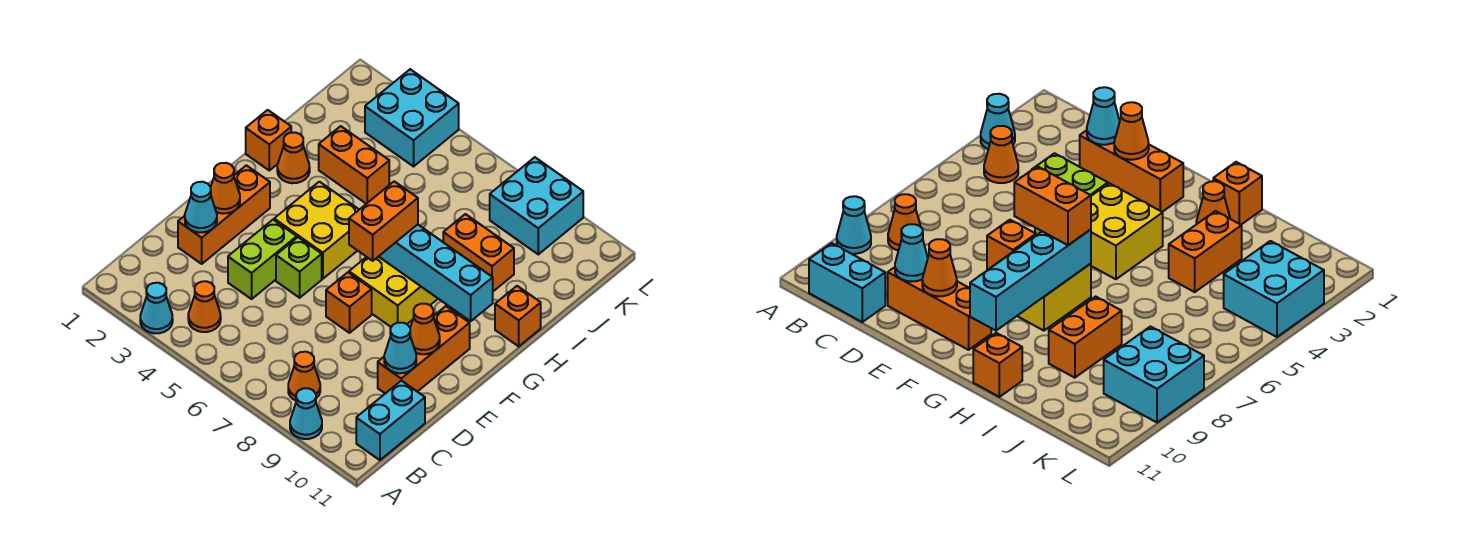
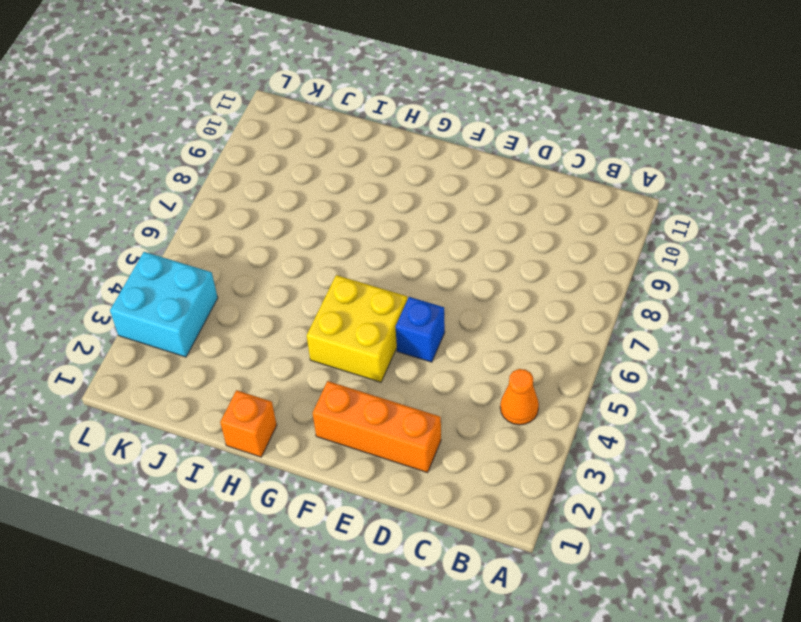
blue 1x1 brick [396,297,445,362] -> lime 1x1 brick [276,237,322,298]
none -> cyan 1x1 cone [140,283,173,333]
none -> cyan 1x1 cone [290,388,322,439]
none -> orange 1x1 cone [288,352,320,400]

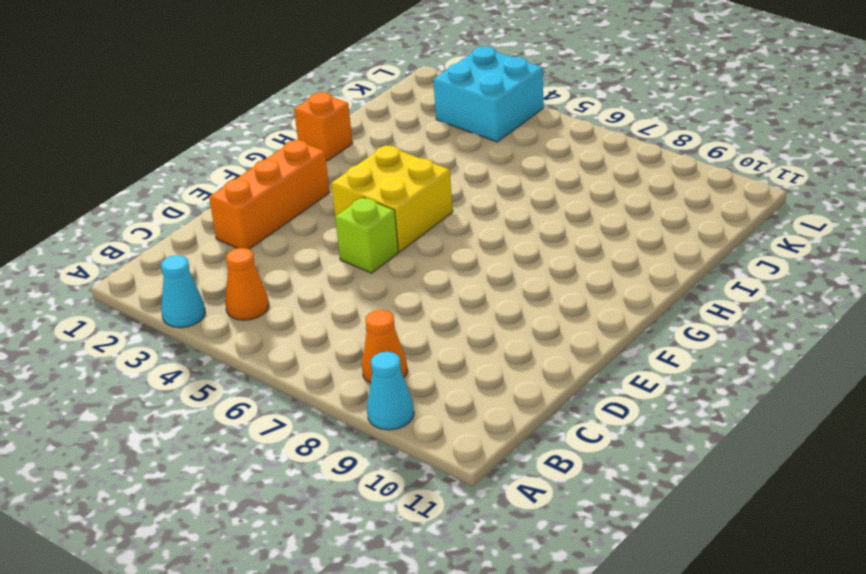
none -> cyan 1x2 brick [356,381,425,460]
none -> lime 1x2 brick [228,220,297,299]
none -> orange 1x3 brick [378,306,470,393]

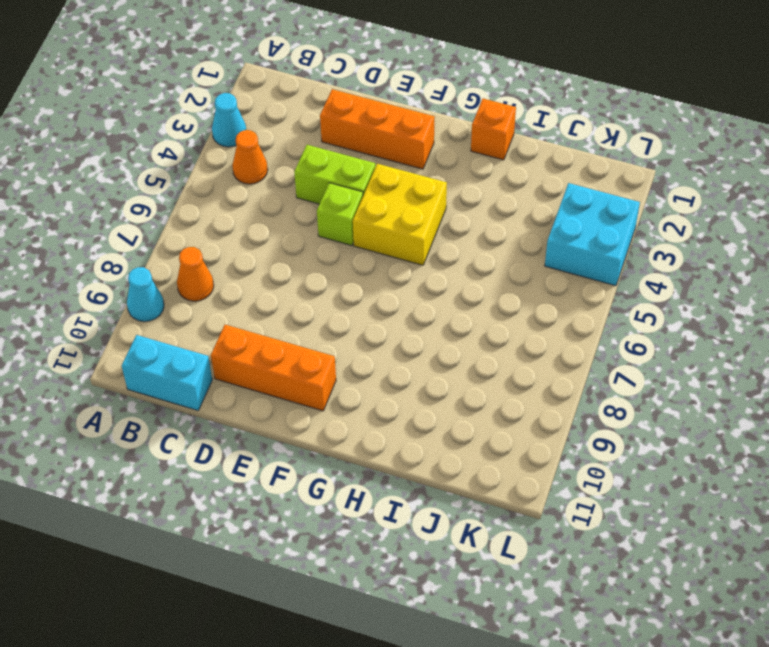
none -> orange 1x1 brick [326,272,372,333]
none -> yellow 2x2 brick [349,257,438,327]
none -> orange 1x1 cone [277,132,310,183]

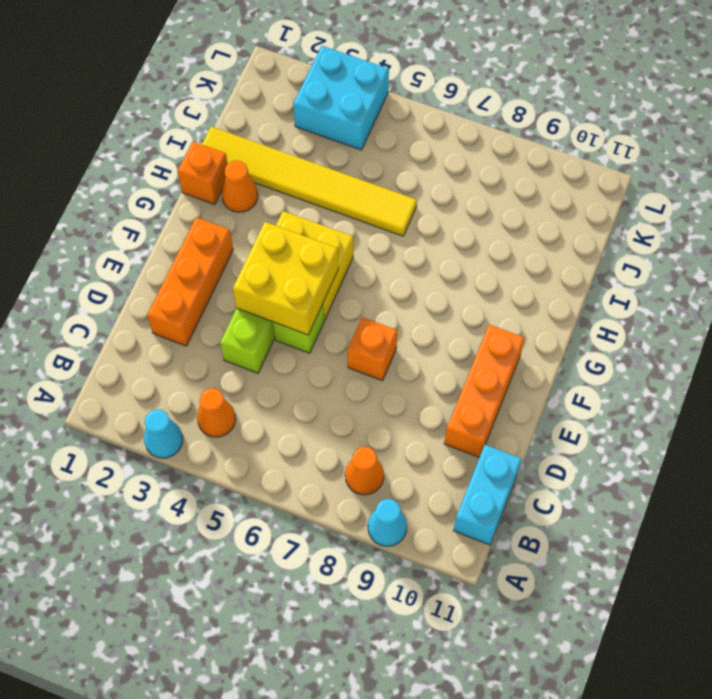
yellow 2x2 brick [233,222,338,335] -> yellow 2x2 brick moved to [349,257,438,327]
yellow 1x6 tile [202,127,417,236] -> orange 1x2 brick [319,126,389,204]
none -> orange 1x1 brick [495,286,541,346]
none -> orange 1x2 brick [443,214,514,291]
none -> cyan 2x2 brick [490,157,583,254]

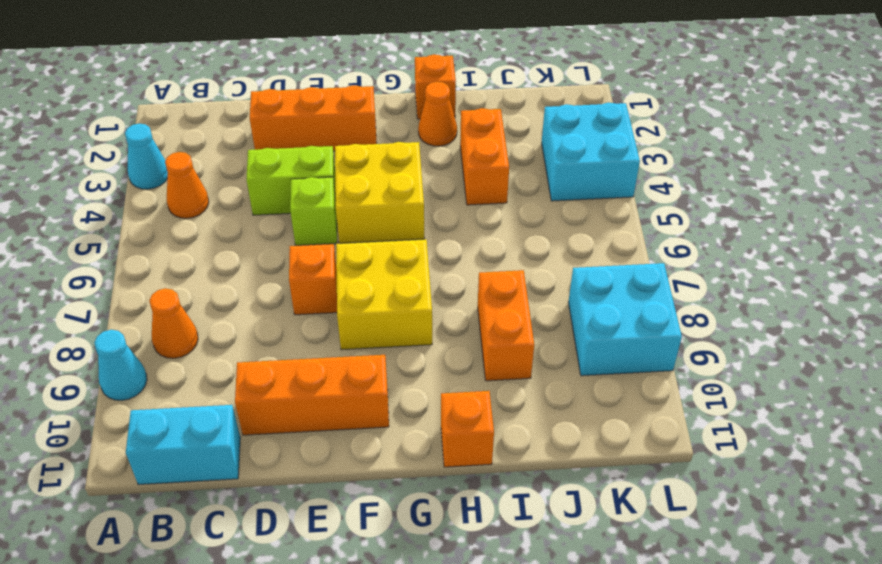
none -> cyan 1x1 cone [185,182,217,232]
none -> cyan 1x1 cone [384,323,416,373]
none -> orange 1x1 cone [211,163,240,214]

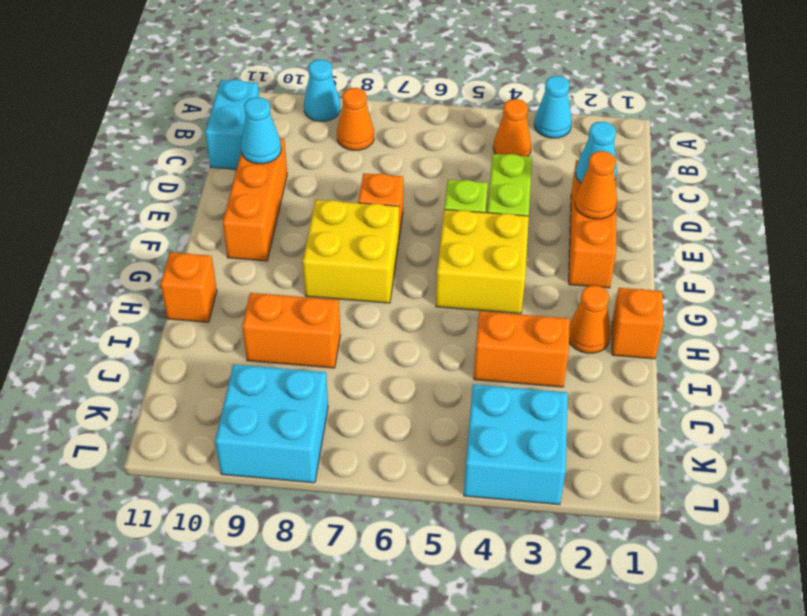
none -> orange 1x1 cone [410,304,440,354]
none -> cyan 1x4 brick [379,225,493,321]
none -> orange 1x2 brick [349,181,418,261]

